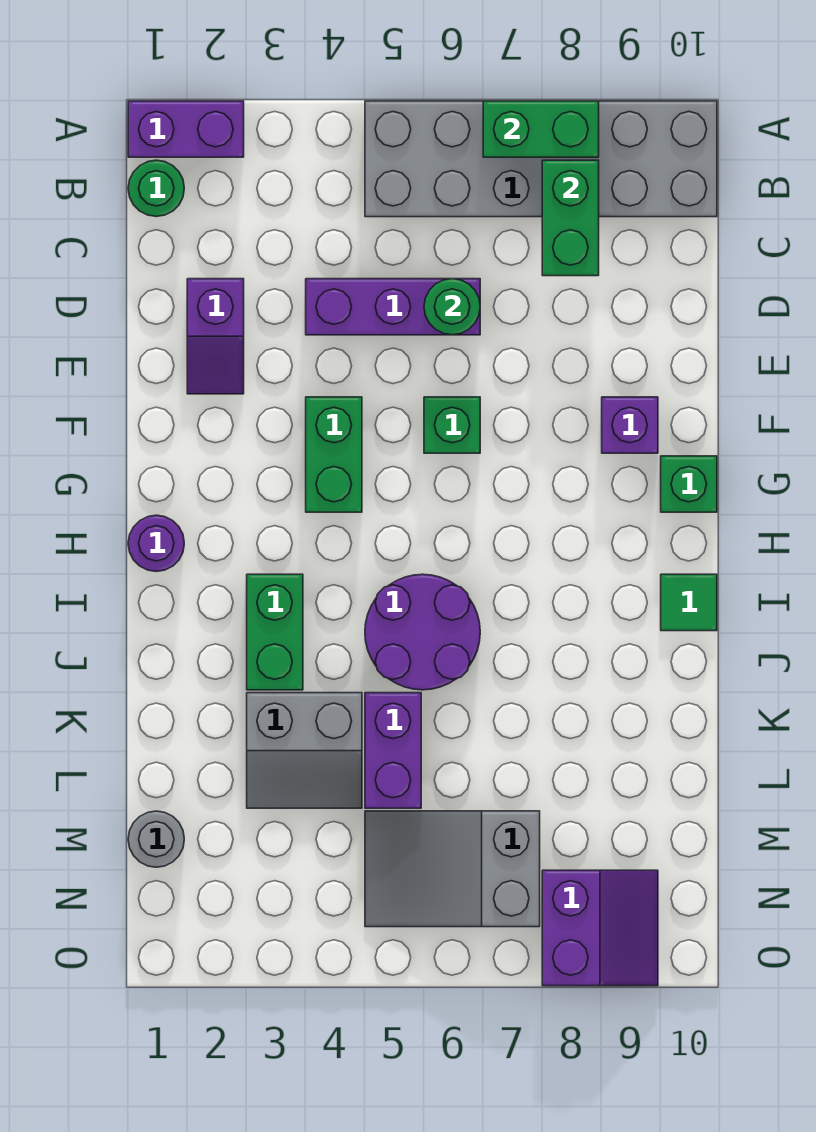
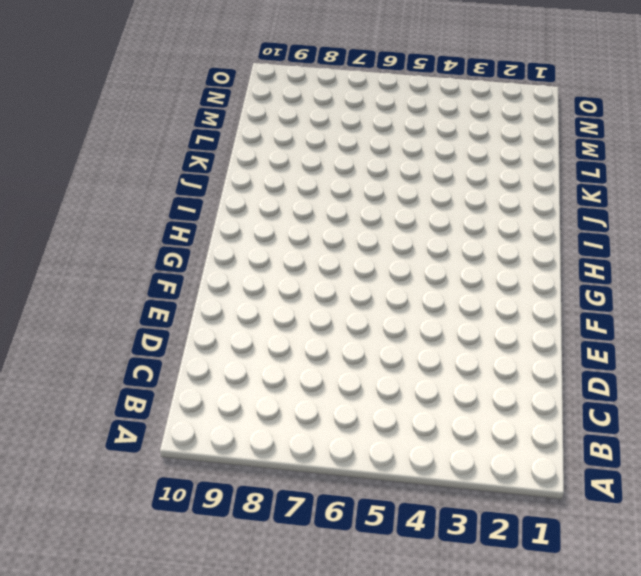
none -> purple 1x2 brick [128,101,244,157]
none -> grey 2x6 brick [365,101,717,217]
none -> green 1x1 round brick [128,160,184,217]

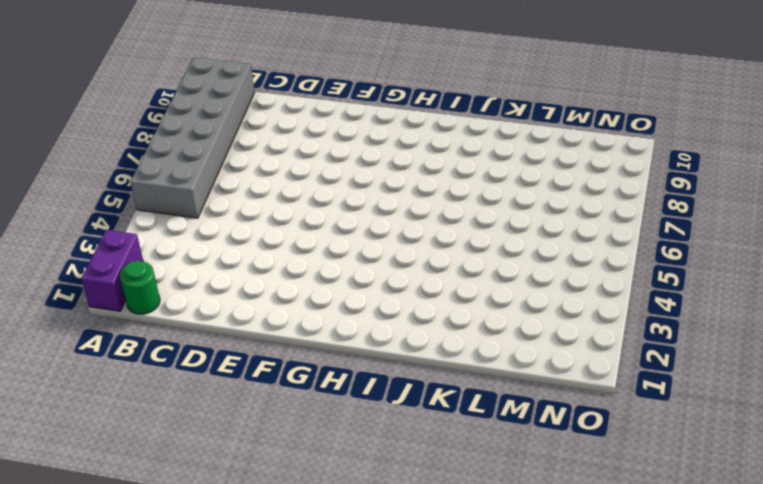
none -> purple 1x2 slope [187,279,244,394]
none -> purple 1x3 brick [306,279,480,335]
none -> green 1x2 brick [306,397,362,512]

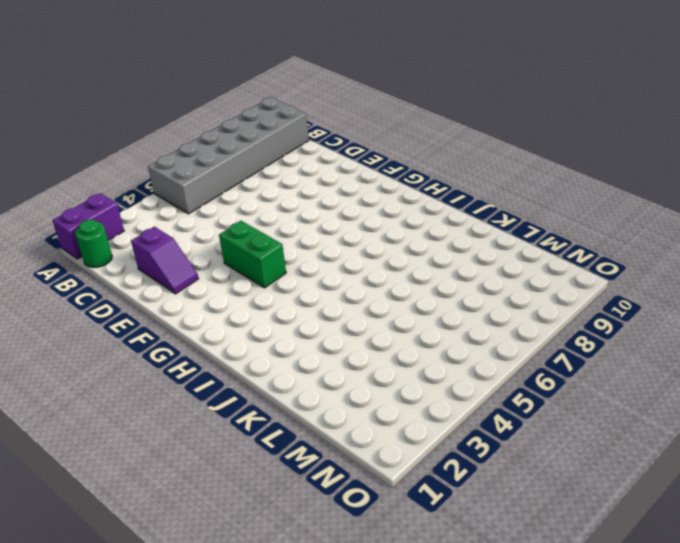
none -> purple 1x3 brick [306,279,480,335]
none -> green 1x1 brick [424,397,480,453]
none -> purple 1x1 brick [602,397,658,453]

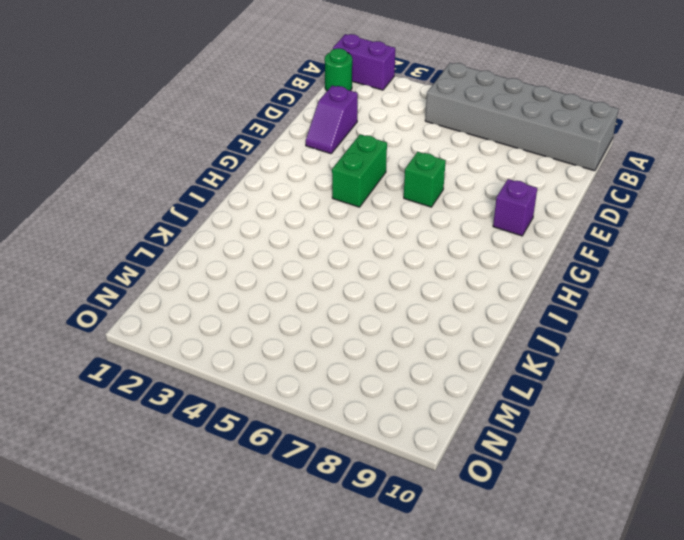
none -> purple 1x3 brick [306,279,480,335]
none -> green 1x1 brick [661,456,717,512]
none -> purple 1x1 round brick [128,515,184,572]

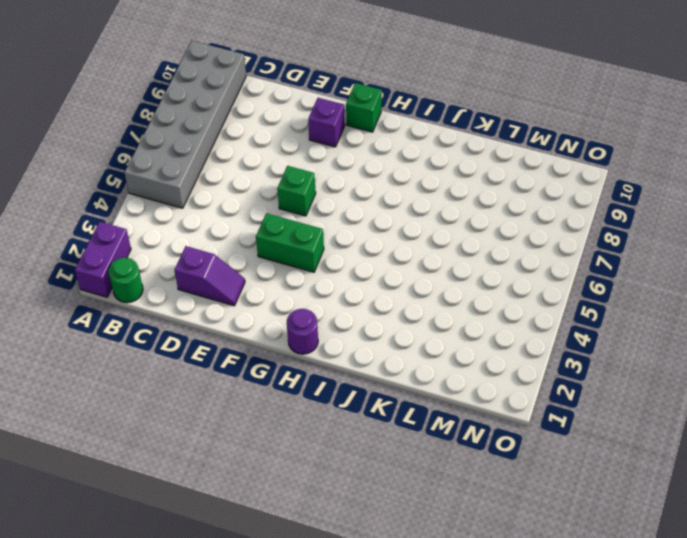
none -> purple 1x3 brick [306,279,480,335]
none -> green 1x2 brick [247,574,303,690]
none -> purple 2x2 round brick [365,574,480,690]

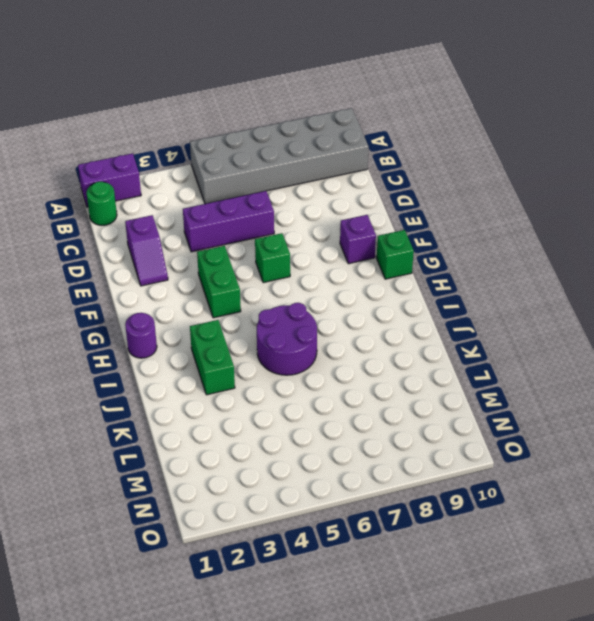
none -> green 1x1 tile [661,574,717,631]
none -> grey 2x2 slope [247,693,362,808]
none -> purple 1x2 brick [365,693,421,808]

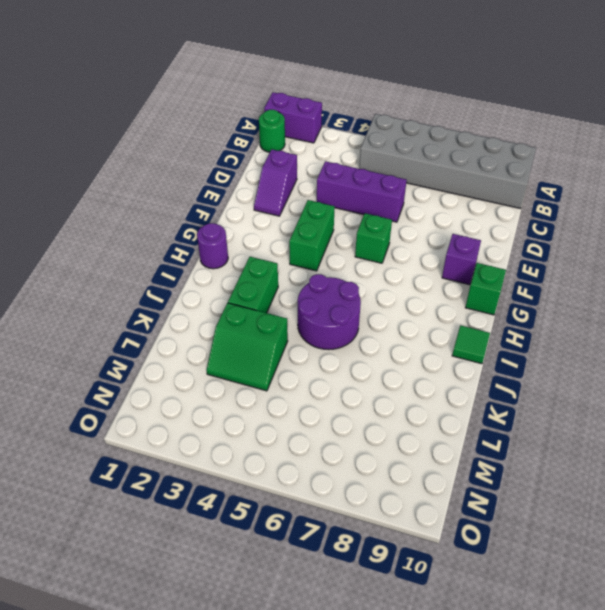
green 2x2 slope [207,303,288,391] -> grey 2x2 slope [247,693,362,808]
none -> purple 1x2 brick [365,693,421,808]
none -> grey 1x1 round brick [128,811,184,867]
none -> grey 2x3 slope [365,811,540,927]

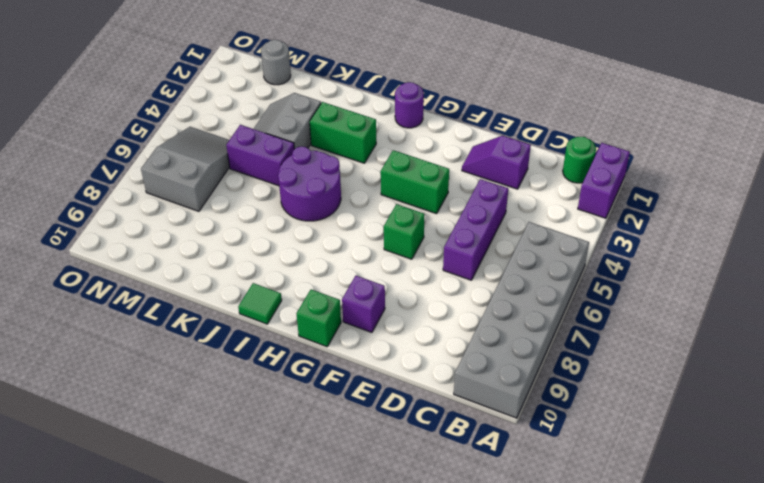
none -> purple 2x2 slope [542,870,658,986]
none -> green 1x2 brick [483,101,599,157]
none -> green 1x2 brick [542,160,599,276]

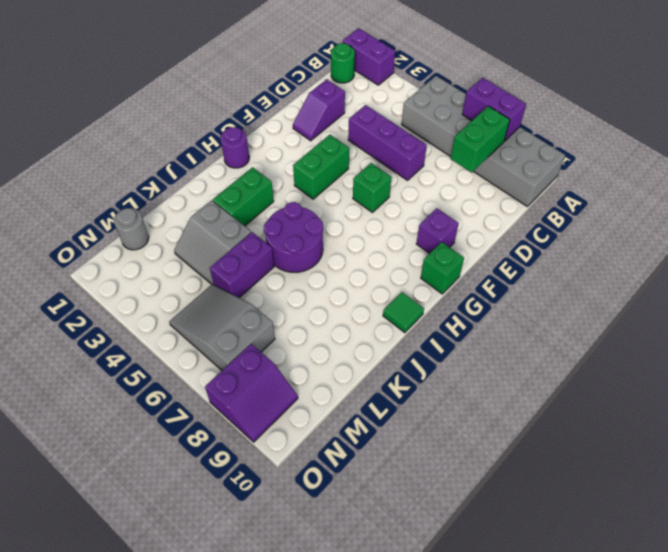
purple 1x2 brick [462,78,526,141] -> green 1x2 brick [483,101,599,157]
none -> green 1x1 round brick [424,279,480,335]

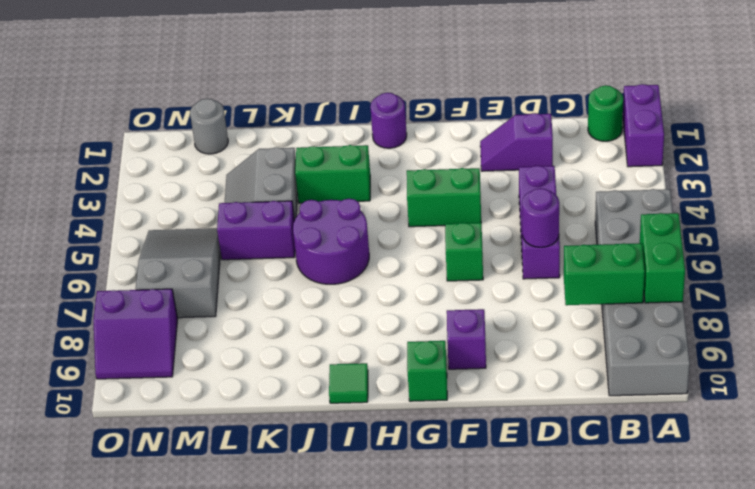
purple 1x1 round brick [522,188,559,247] -> green 1x1 round brick [424,279,480,335]

